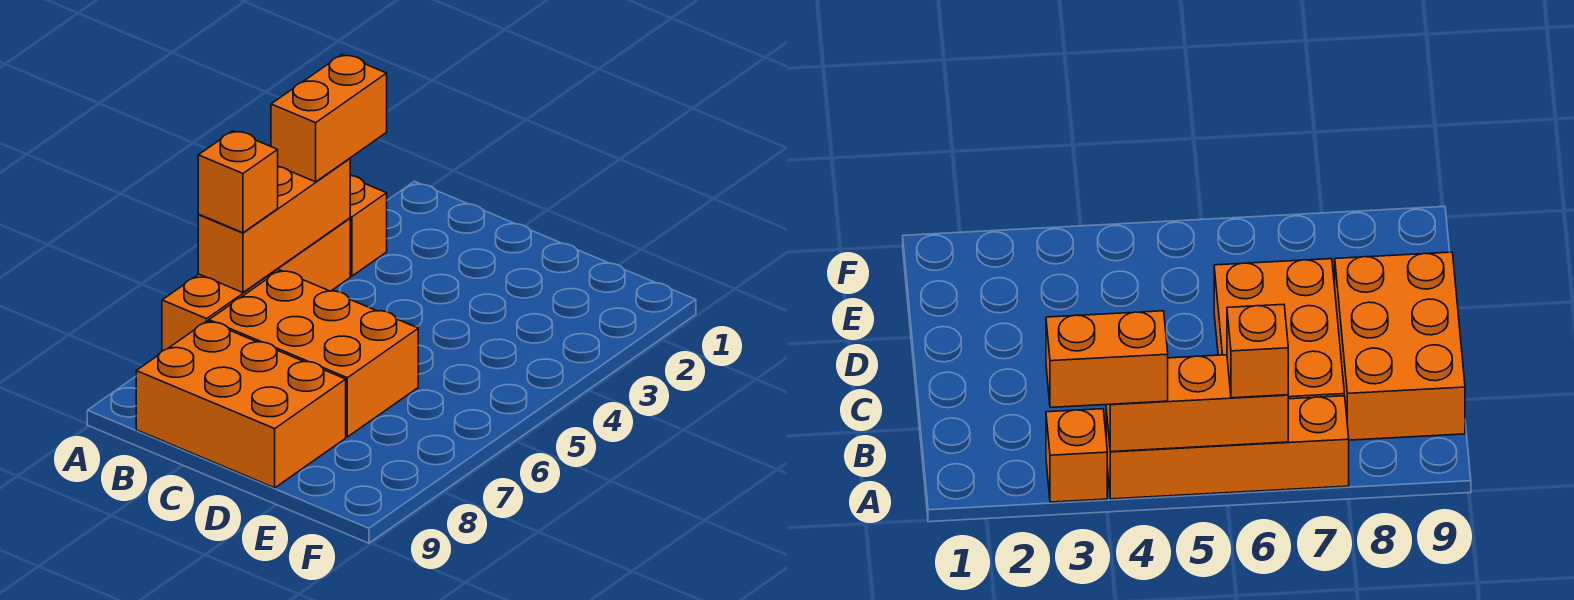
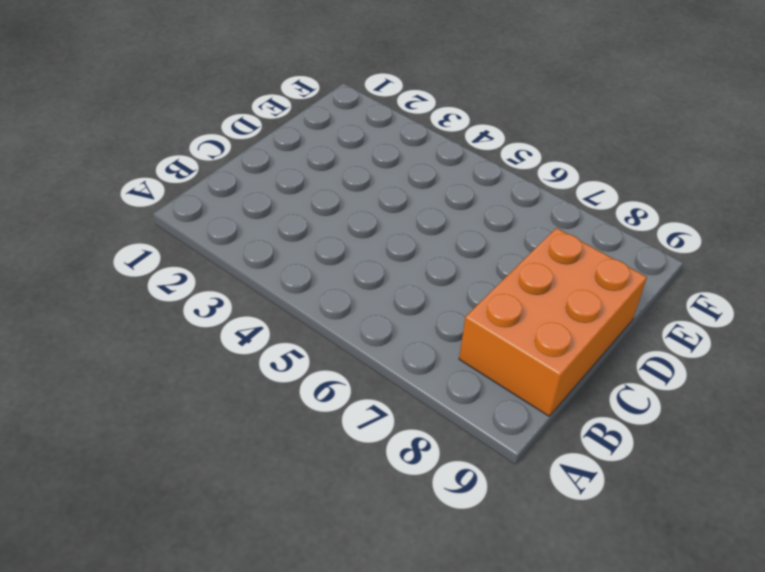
none -> orange 1x1 brick [350,176,387,276]
none -> orange 1x4 brick [162,218,350,351]

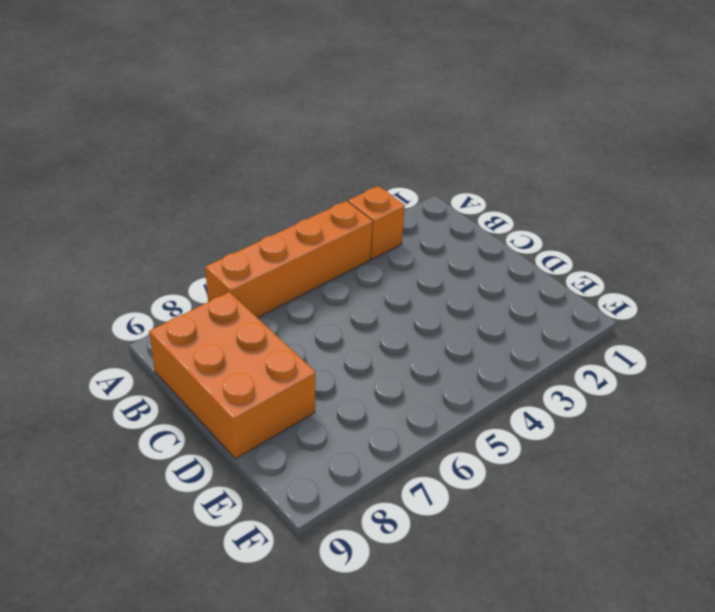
none -> orange 2x3 brick [209,270,418,437]
none -> orange 1x3 brick [198,158,350,292]

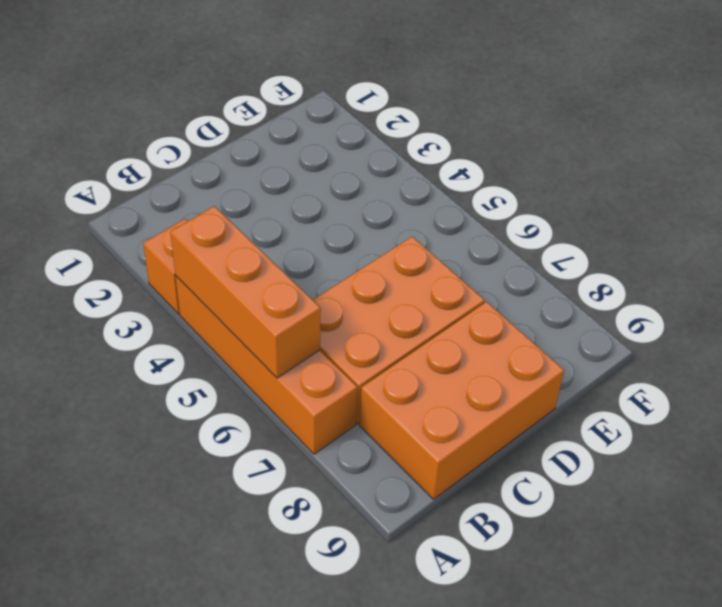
none -> orange 1x2 brick [271,55,387,182]
none -> orange 1x1 brick [198,131,278,233]

